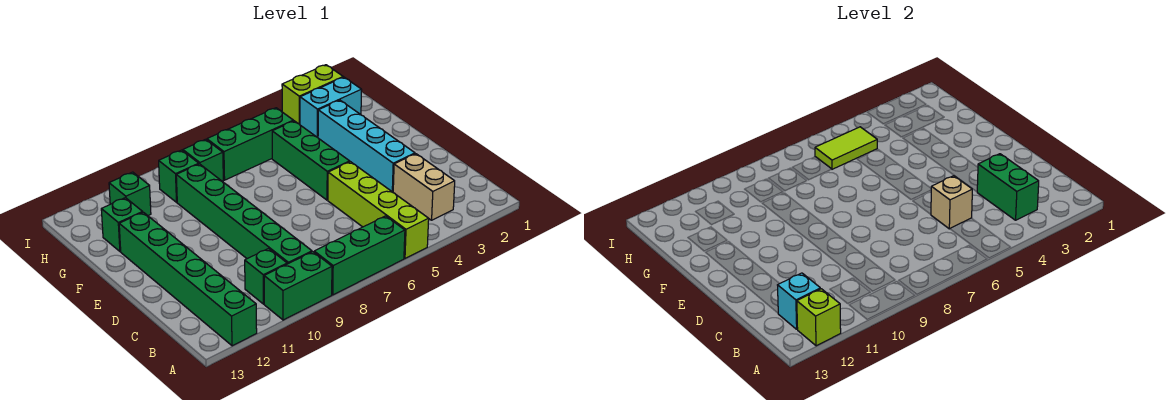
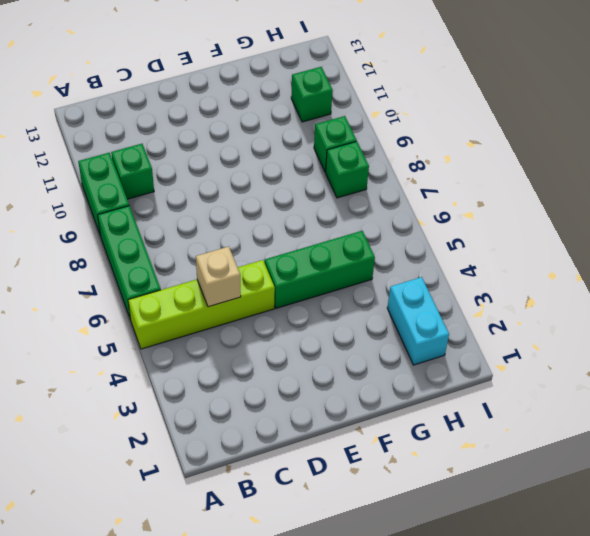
none -> green 1x6 brick [119,212,257,346]
none -> tan 1x2 brick [393,154,455,220]
none -> green 1x6 brick [176,164,312,264]

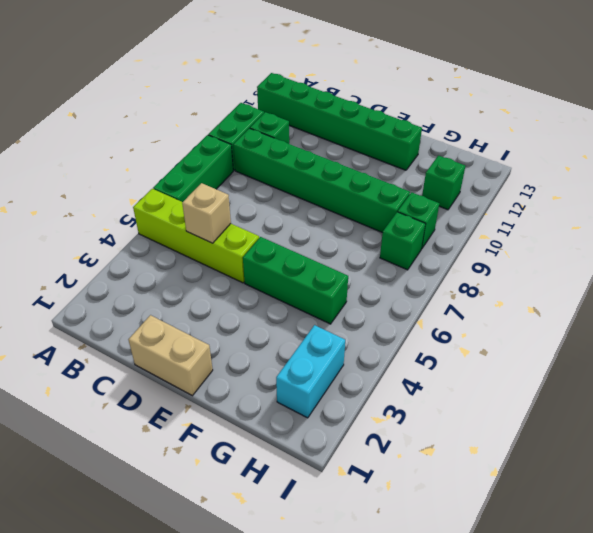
tan 1x2 brick [129,315,213,396] -> tan 1x2 brick moved to [393,154,455,220]
none -> cyan 1x4 brick [318,100,415,192]
none -> green 1x1 brick [101,198,143,251]
none -> green 1x3 brick [207,108,293,180]

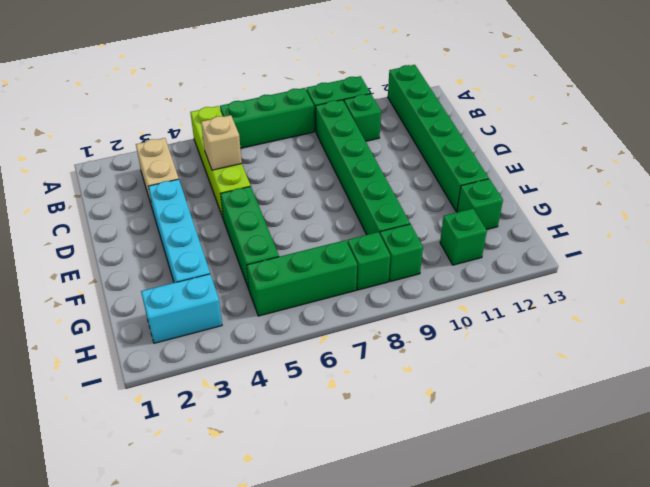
none -> lime 1x2 brick [282,65,343,124]
none -> lime 1x1 brick [797,289,841,346]
none -> green 1x2 brick [977,154,1039,220]

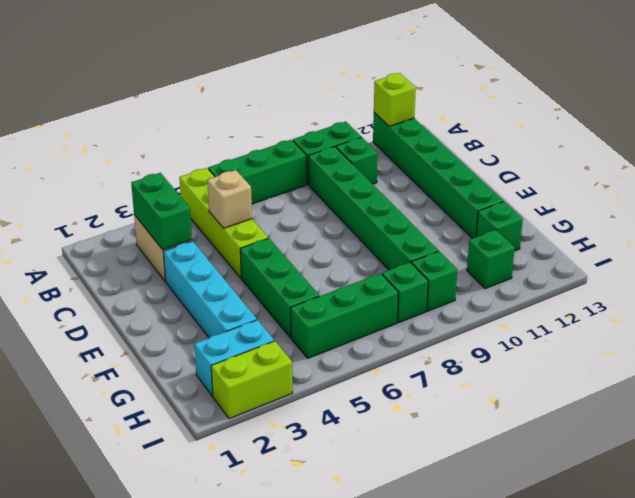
none -> cyan 1x1 brick [778,273,820,329]
none -> lime 1x2 tile [815,127,877,169]

